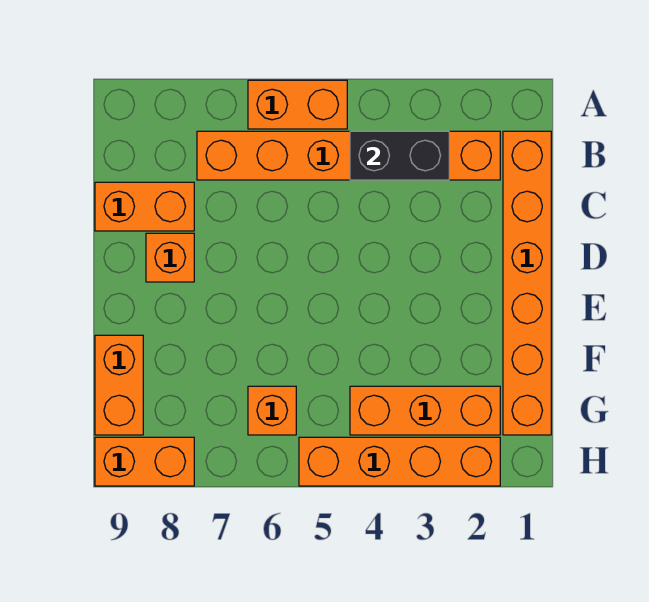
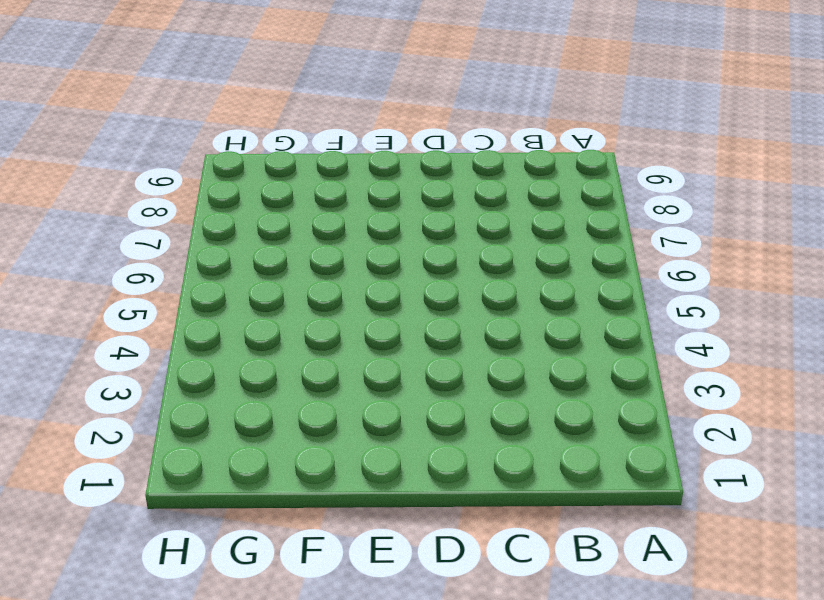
none -> orange 1x2 brick [248,80,347,129]
none -> orange 1x6 brick [503,131,551,435]

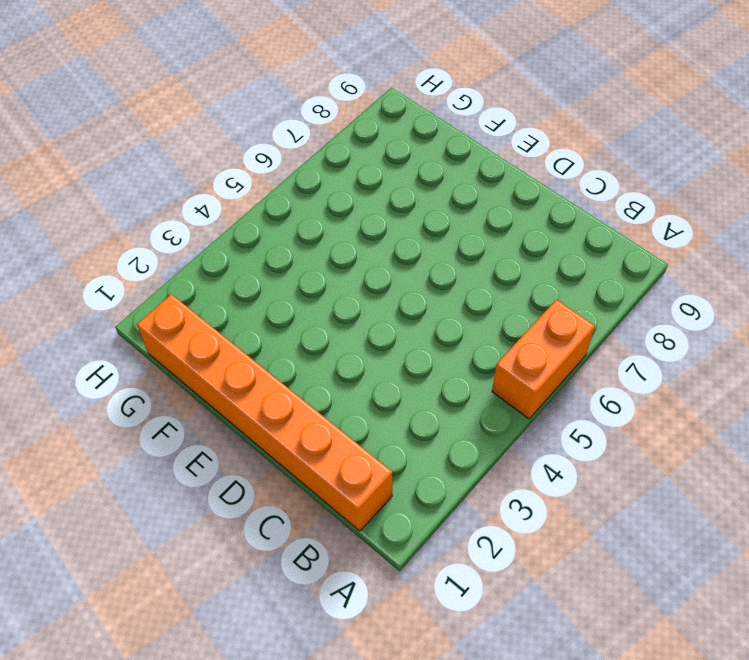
none -> orange 1x6 brick [197,131,500,180]
none -> orange 1x2 brick [95,182,194,231]

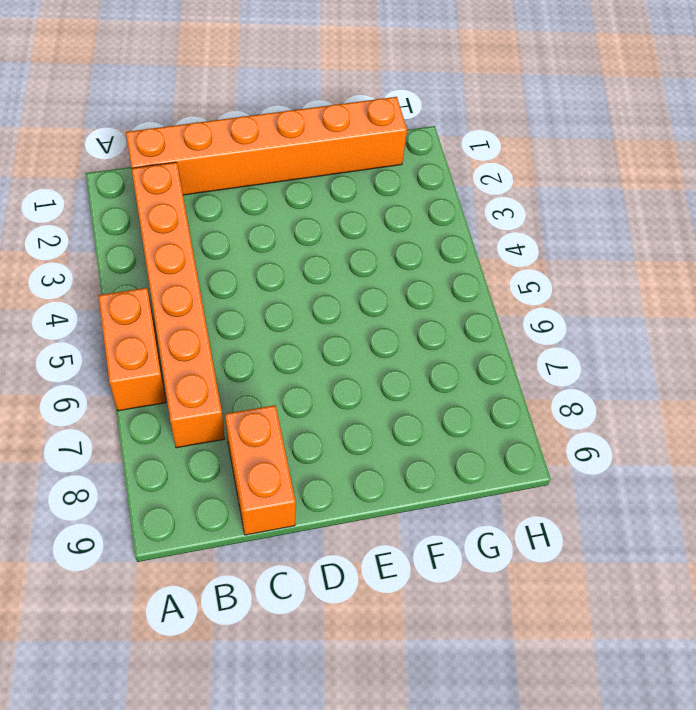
none -> orange 1x1 brick [146,233,194,282]
none -> orange 1x2 brick [95,335,143,435]

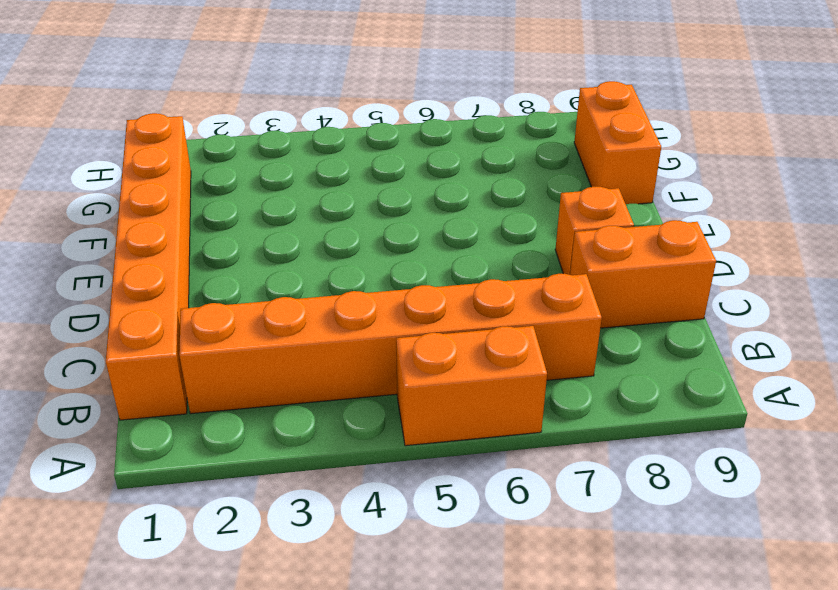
none -> orange 1x3 brick [350,386,500,435]
none -> orange 1x1 brick [248,386,296,435]

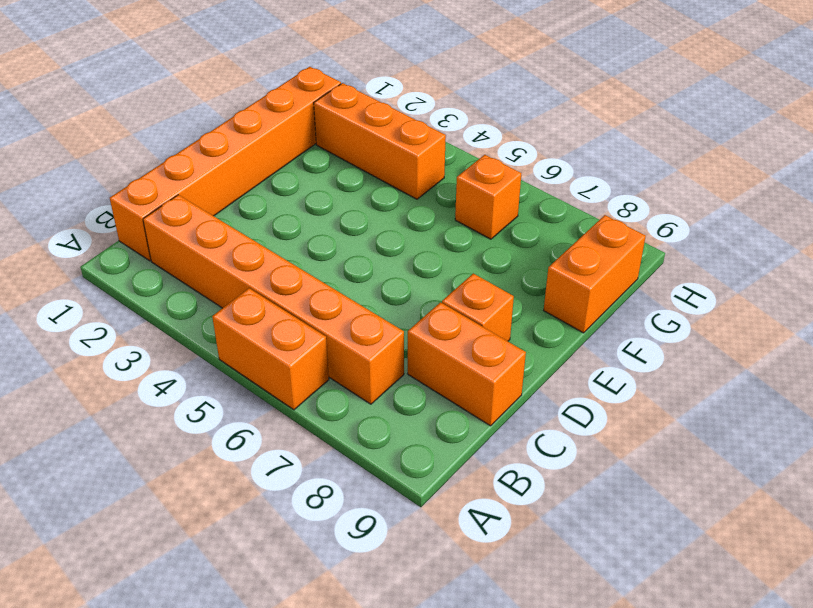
none -> orange 1x4 brick [299,437,500,486]
none -> orange 1x2 brick [95,437,194,486]

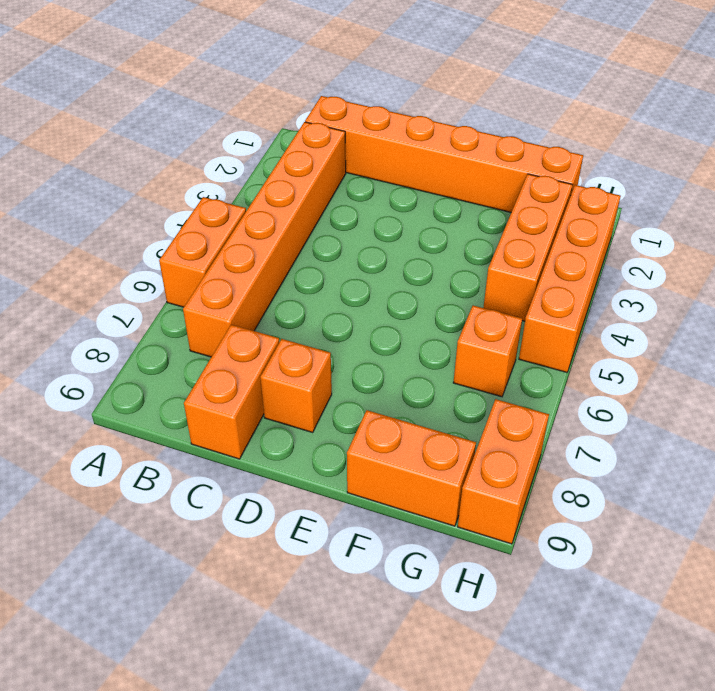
none -> black 1x2 brick [350,131,449,180]

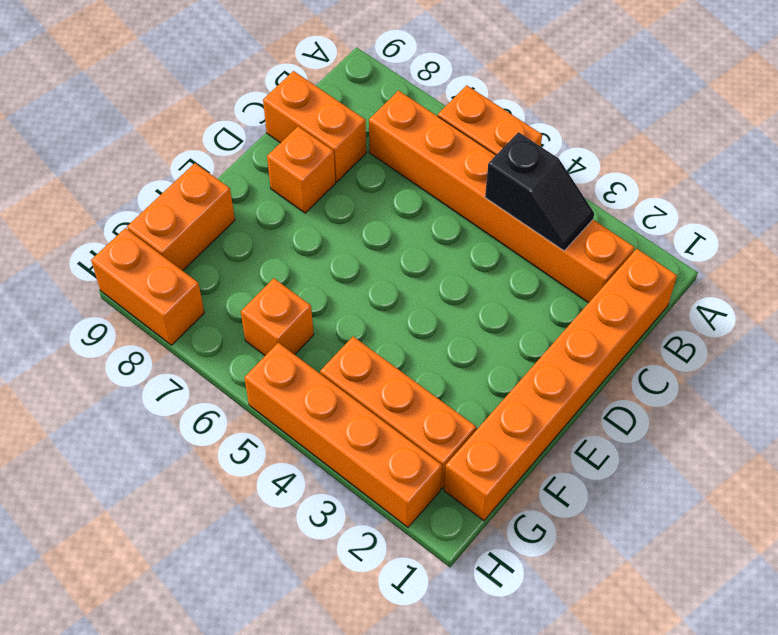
black 1x2 slope [485,132,594,251] -> black 1x2 brick [350,131,449,180]

